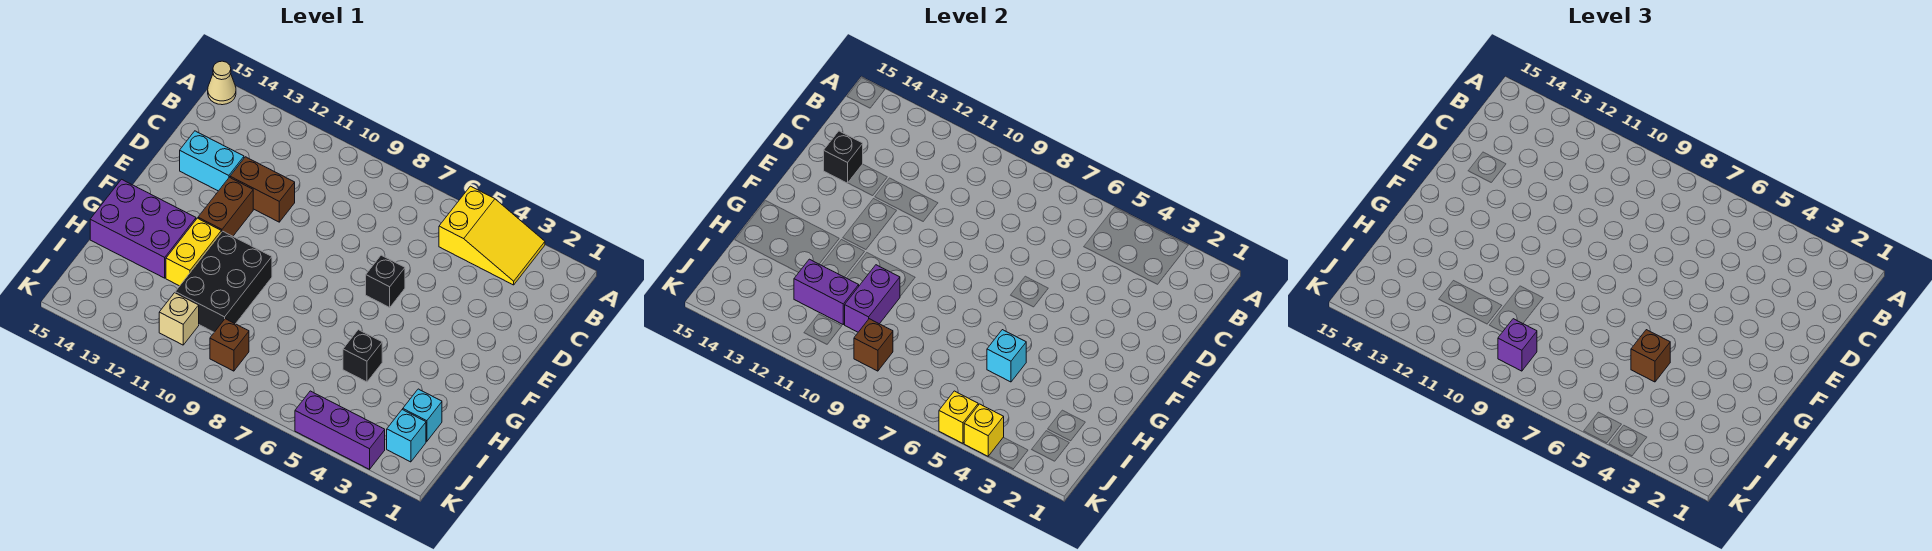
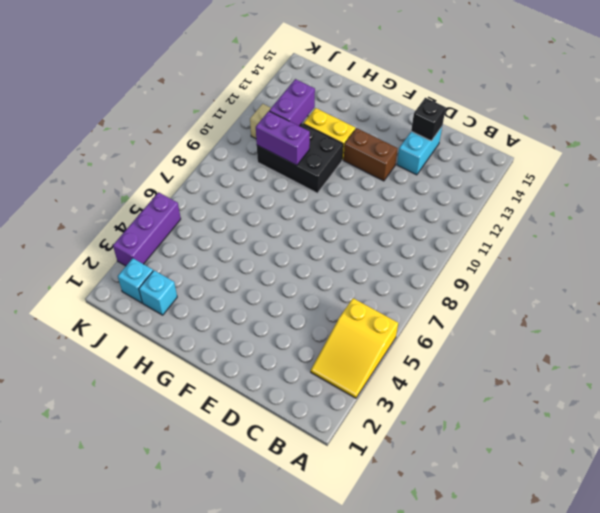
none -> tan 1x1 cone [208,61,236,105]
none -> brown 1x2 brick [230,157,295,222]
none -> black 1x1 brick [366,255,405,307]

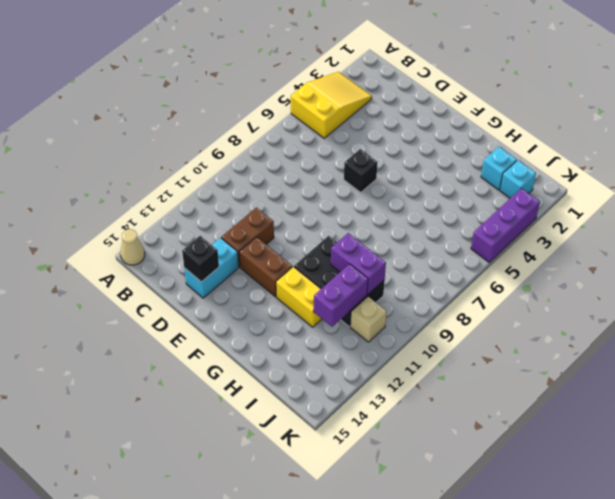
none -> purple 2x3 brick [90,179,196,278]
none -> black 1x1 brick [343,330,382,382]
none -> brown 1x1 brick [210,319,249,371]

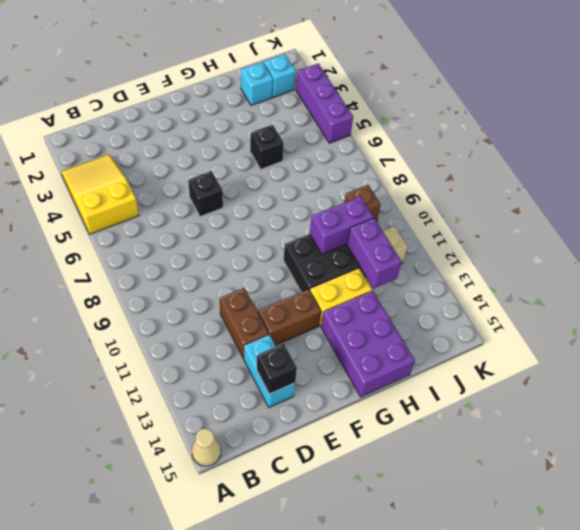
none -> cyan 1x1 brick [987,330,1026,382]
none -> brown 1x1 brick [854,319,893,371]
none -> yellow 1x1 brick [964,404,1004,456]

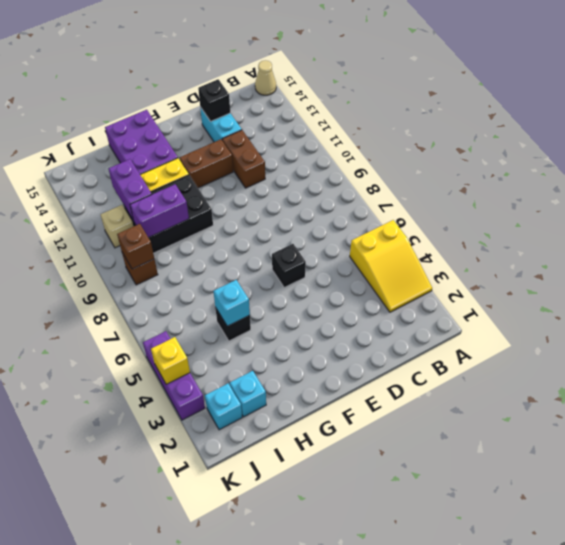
none -> yellow 1x1 brick [939,391,978,443]
none -> brown 1x1 brick [1631,330,1670,382]
none -> purple 1x1 brick [1498,319,1537,371]

